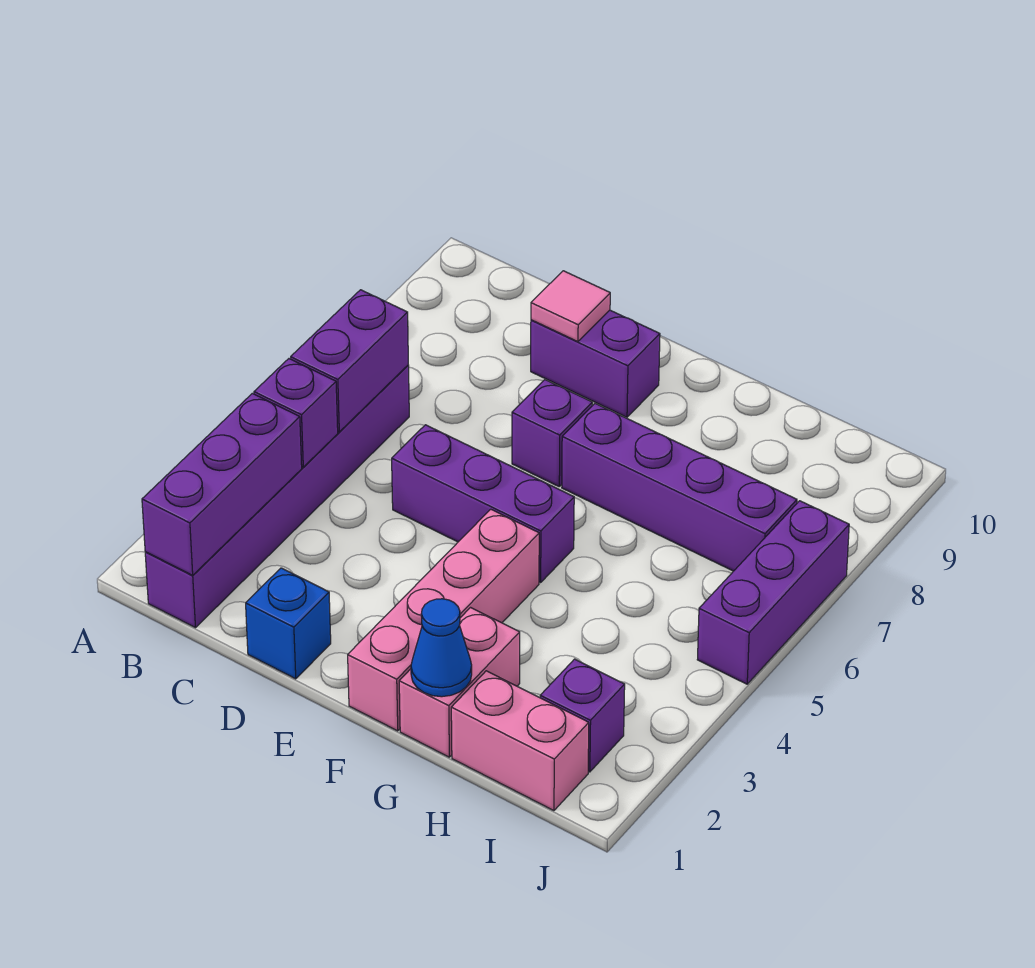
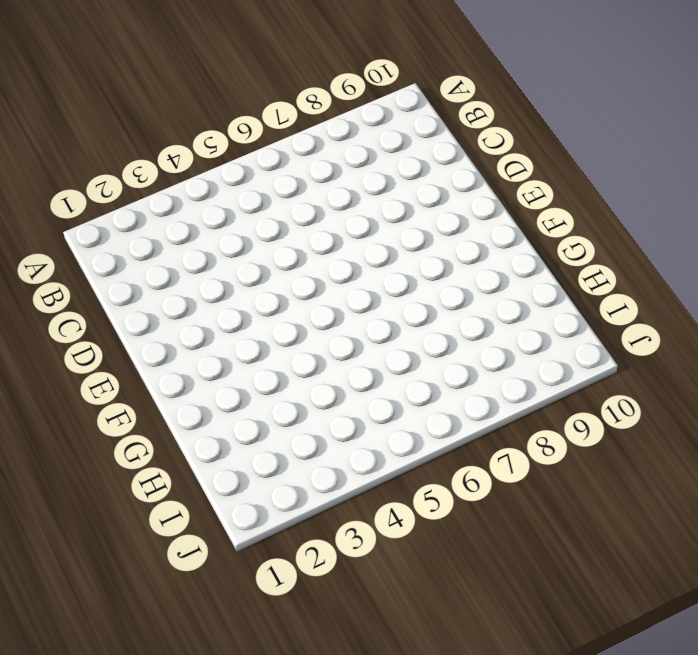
none -> purple 1x6 brick [145,365,409,628]
none -> blue 1x1 brick [246,568,331,679]
none -> purple 1x3 brick [392,425,574,582]

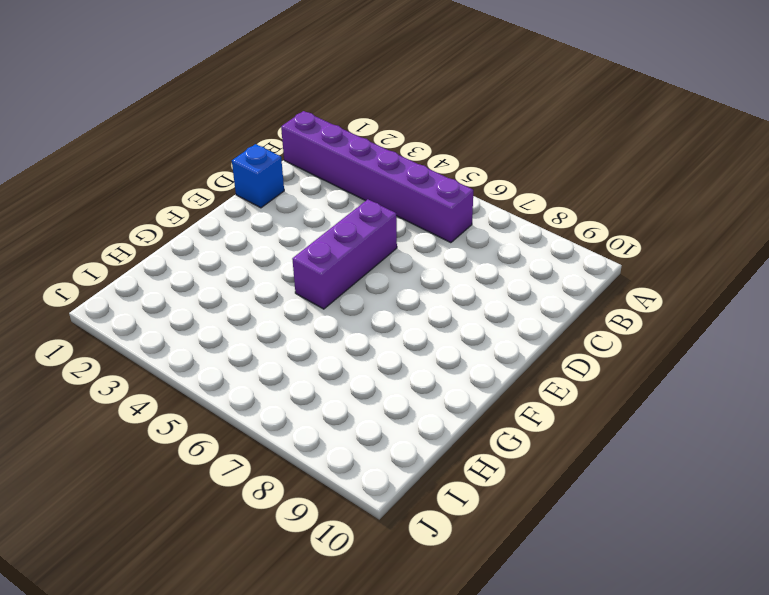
none -> purple 1x2 brick [531,310,660,417]
none -> purple 1x1 brick [512,380,592,486]
none -> pink 1x4 brick [348,509,539,731]

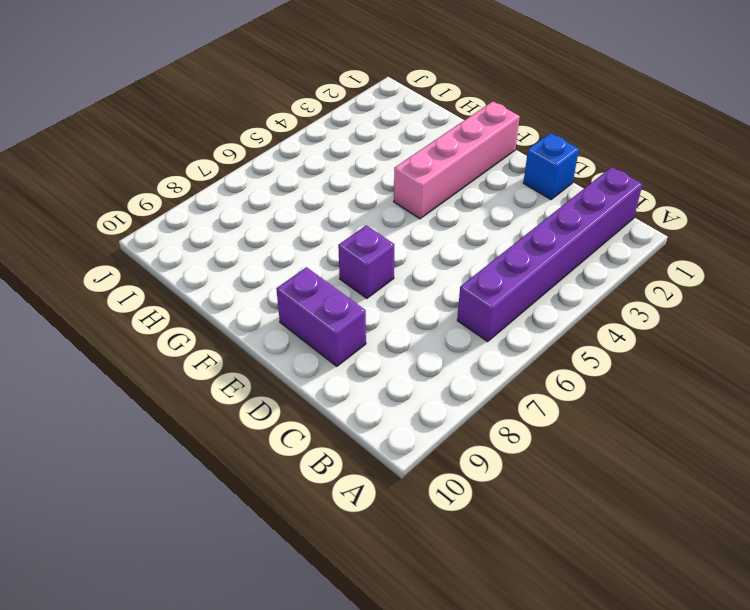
none -> purple 1x3 brick [392,425,574,582]
none -> purple 1x4 brick [562,404,797,571]
none -> pink 1x2 brick [399,608,520,757]

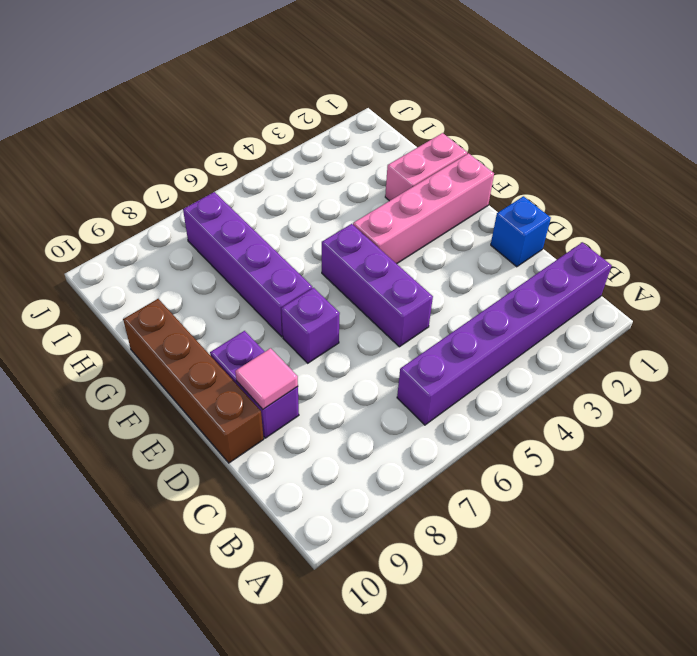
brown 1x4 brick [123,299,264,463] -> none
none -> pink 1x2 brick [451,671,589,811]
none -> purple 1x1 brick [540,659,625,772]
none -> purple 1x3 brick [697,501,849,684]

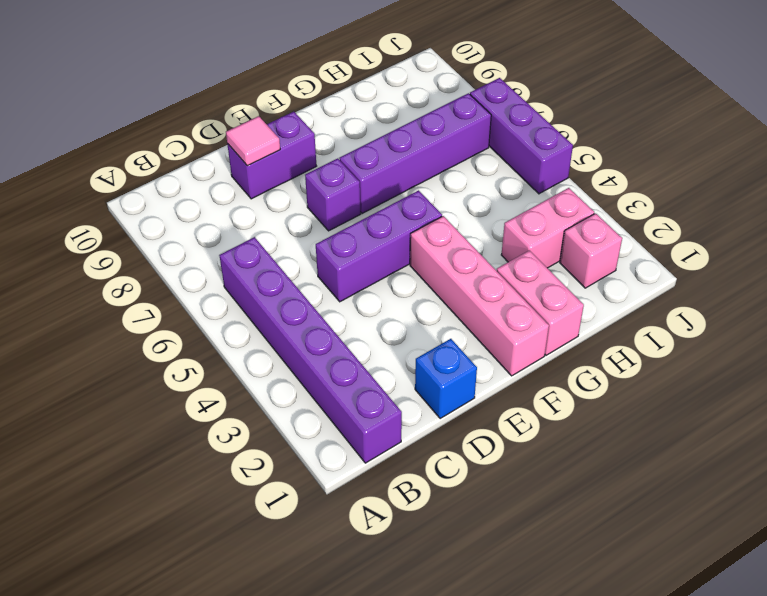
pink 1x2 brick [501,188,594,268] -> pink 1x2 brick moved to [451,671,589,811]
pink 1x1 brick [560,213,622,288] -> purple 1x1 brick [540,659,625,772]
none -> purple 1x3 brick [142,393,302,575]
none -> purple 1x1 brick [254,359,338,467]
none -> purple 1x2 brick [291,290,408,432]

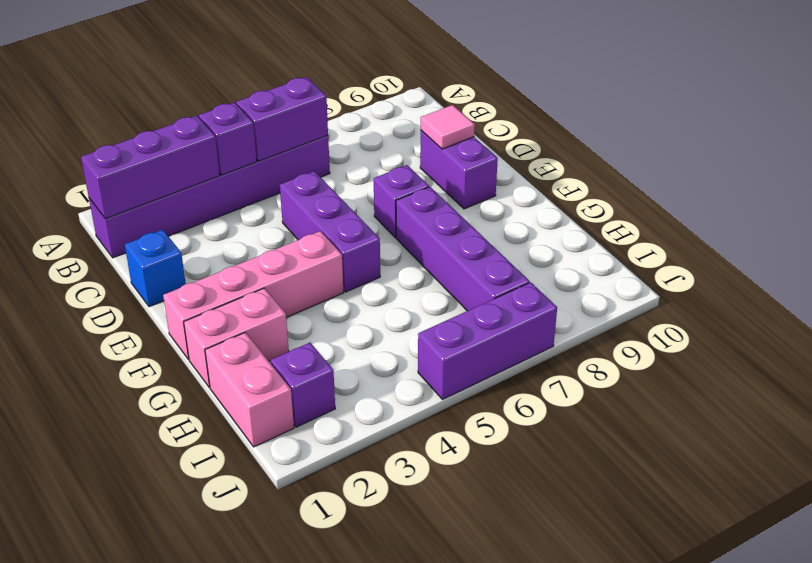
none -> blue 1x1 cone [411,599,472,697]

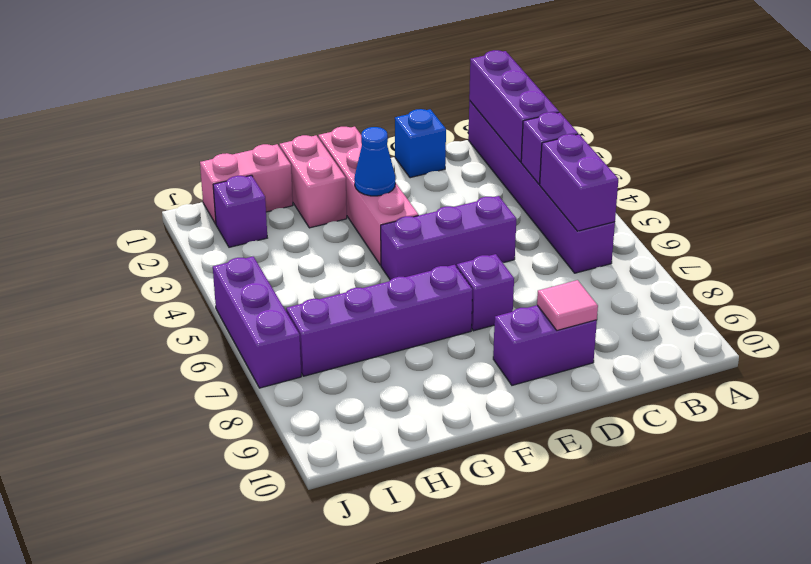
blue 1x1 cone [354,127,395,196] -> blue 1x1 cone moved to [411,599,472,697]

